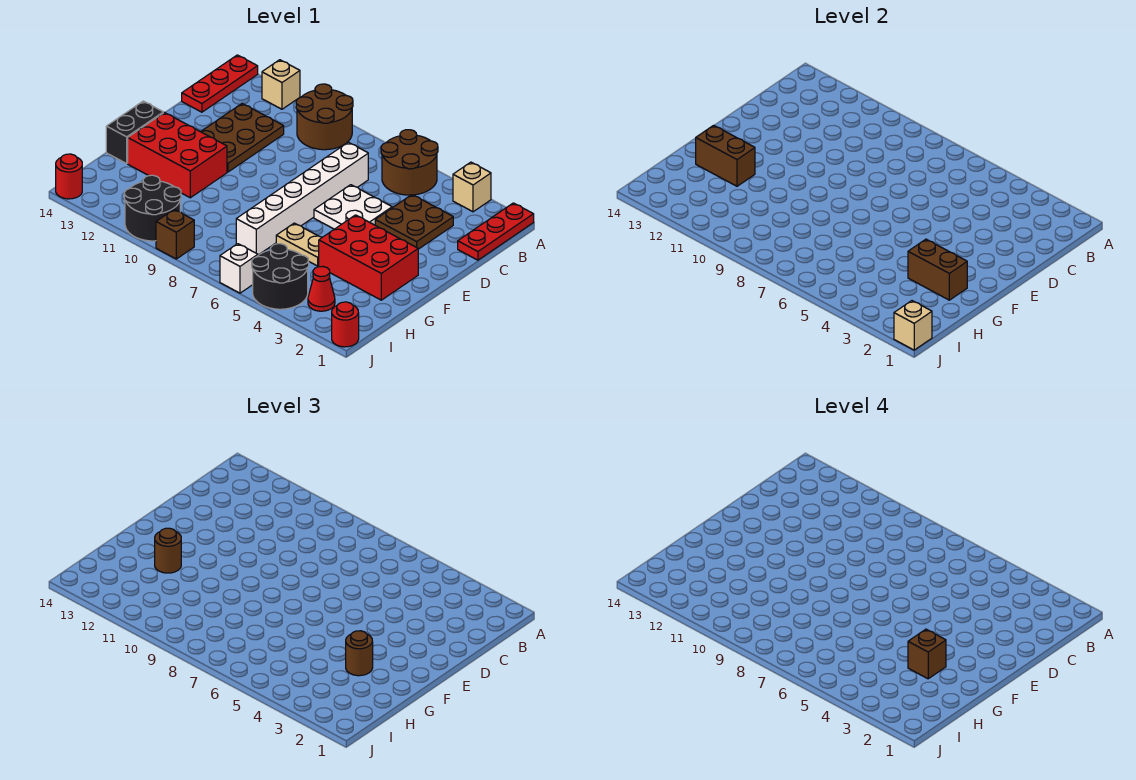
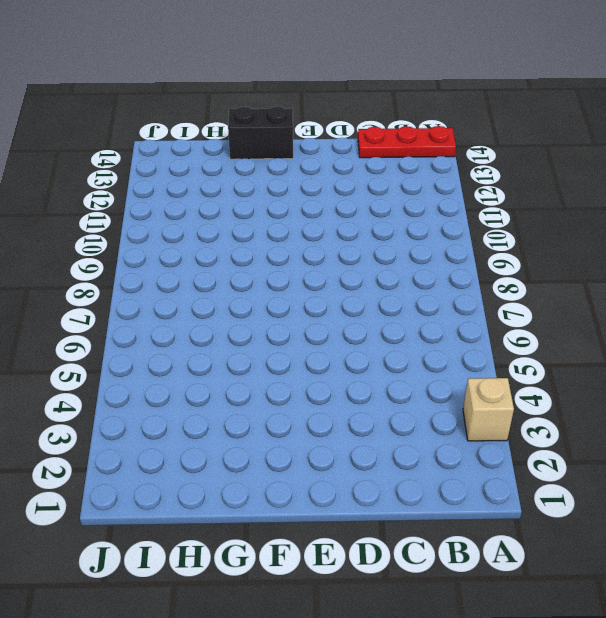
none -> red 1x3 plate [458,203,534,260]
none -> brown 2x2 round brick [381,130,438,195]
none -> brown 2x2 round brick [296,84,353,150]

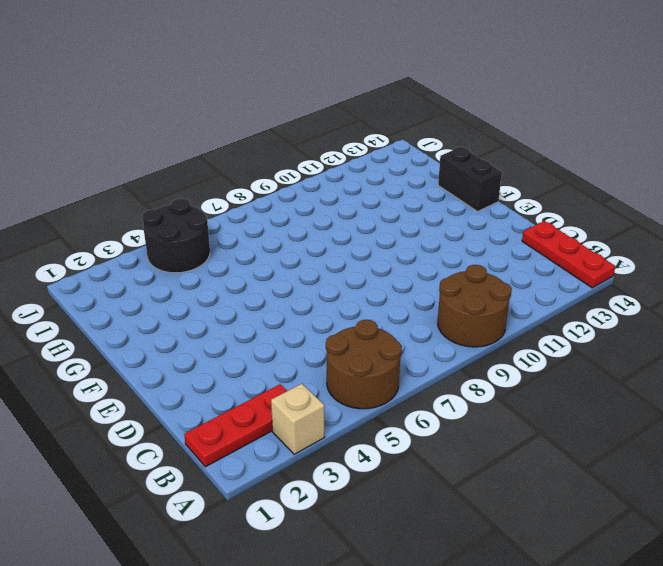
red 1x3 plate [184,384,287,467] -> red 1x3 plate turned to [458,203,534,260]
none -> tan 1x1 brick [262,60,300,109]
none -> brown 2x2 plate [375,195,453,249]
none -> white 1x6 brick [236,142,368,255]

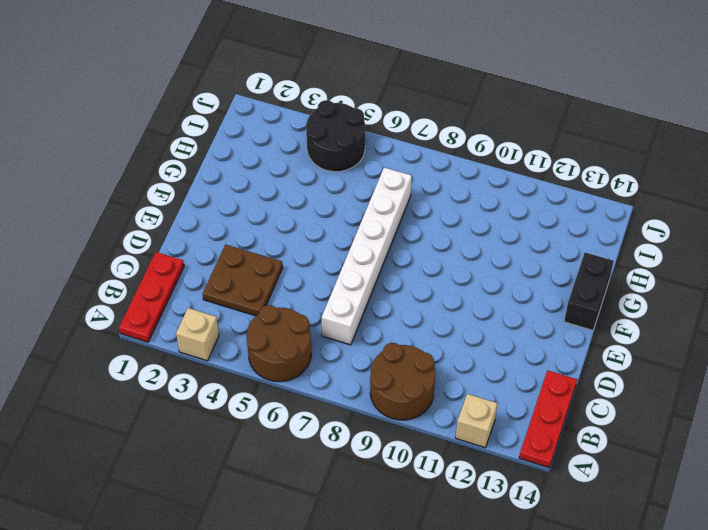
none -> brown 2x3 plate [201,104,284,172]
none -> white 2x2 plate [314,185,392,229]
none -> red 2x3 brick [319,215,418,300]

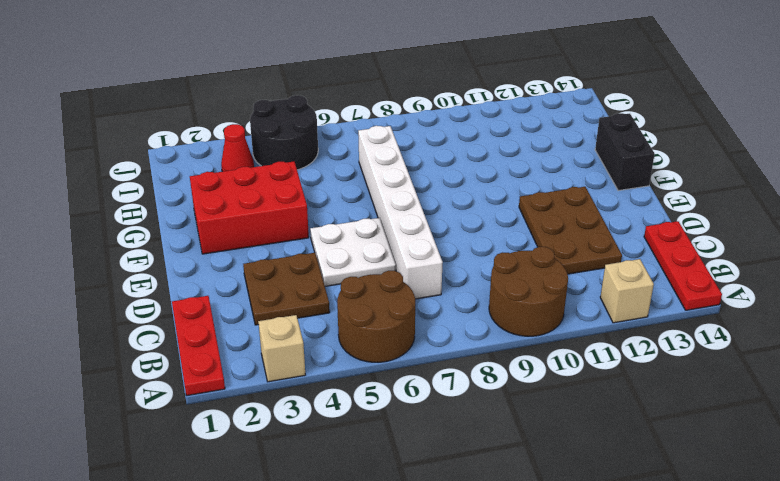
none -> red 2x3 brick [128,112,227,198]
none -> tan 1x2 plate [276,223,322,266]
none -> black 2x2 round brick [124,175,181,241]

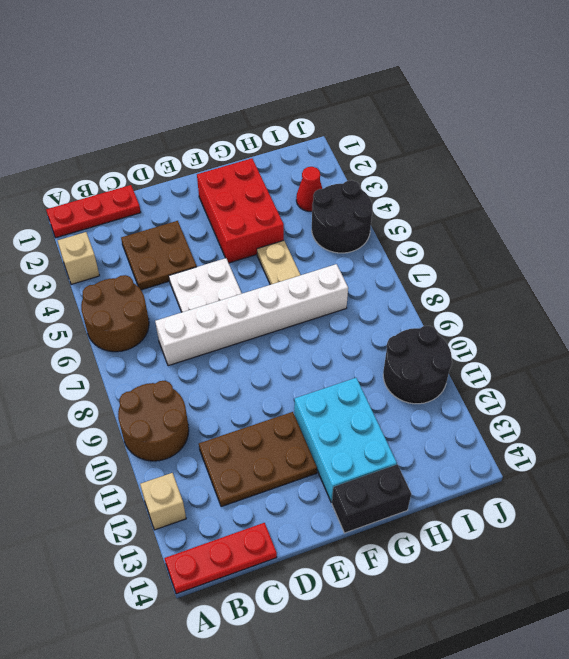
cyan 2x3 brick [294,378,397,502] -> red 2x3 brick [128,112,227,198]
none -> red 1x1 round brick [332,302,359,347]
none -> white 1x1 brick [220,244,258,293]
none -> brown 1x1 brick [156,210,194,259]

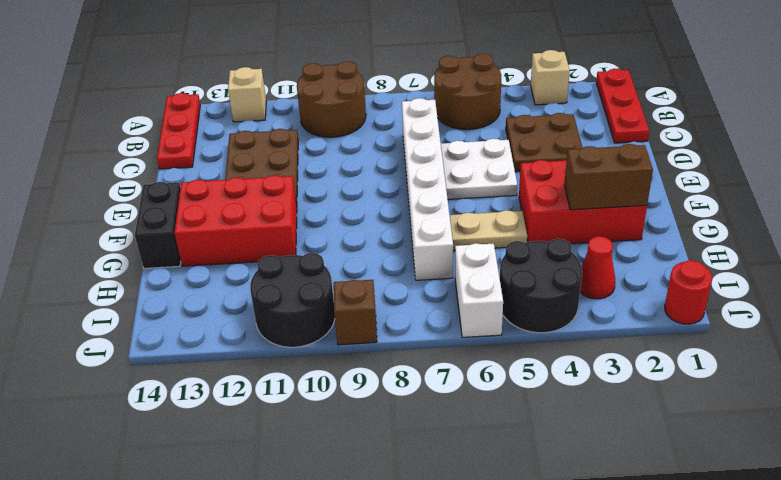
white 1x2 brick [455,243,503,337] -> white 1x1 brick [220,244,258,293]
none -> red 1x1 round brick [56,154,82,199]
none -> brown 1x2 brick [696,125,755,186]
none -> tan 1x1 brick [894,301,932,350]

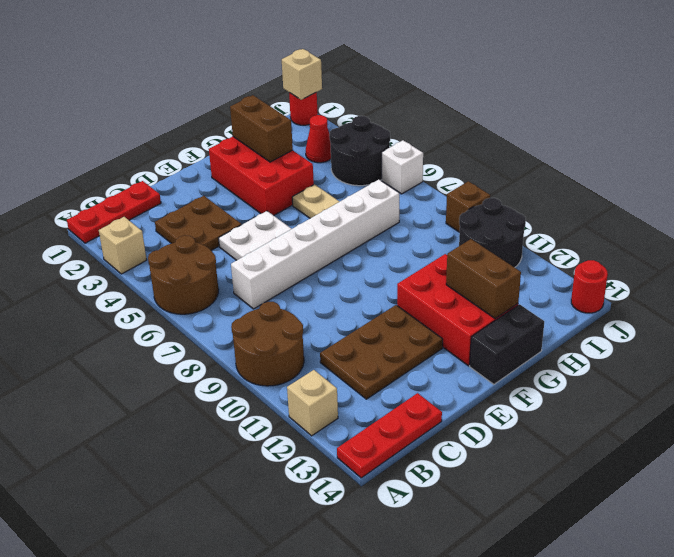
none -> brown 1x1 round brick [346,631,373,676]
none -> brown 1x1 round brick [155,528,181,573]
none -> brown 1x1 brick [908,629,946,679]

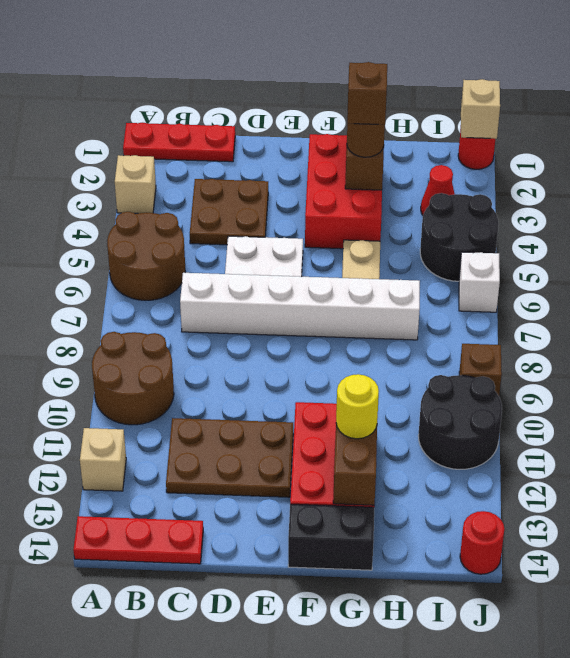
yellow 1x1 round brick [336,374,379,439] -> brown 1x1 round brick [155,528,181,573]

